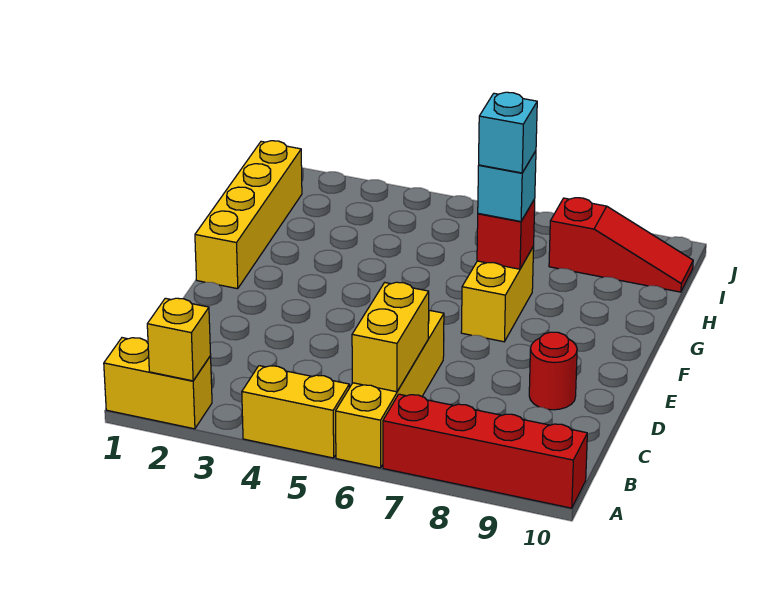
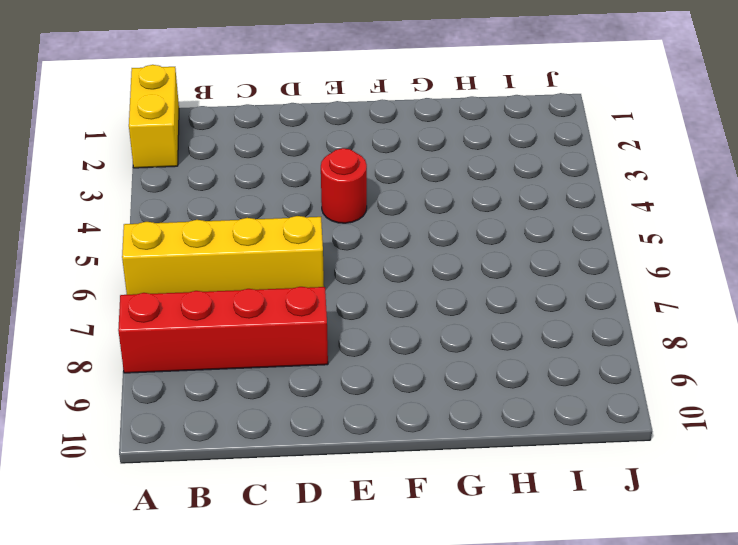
red 1x4 brick [118,287,328,373] -> red 1x4 brick turned to [383,394,587,508]
red 1x1 round brick [321,148,367,223] -> red 1x1 round brick moved to [529,332,577,410]
none -> yellow 1x2 brick [242,366,349,458]
none -> yellow 1x4 brick [195,141,302,289]
none -> yellow 1x2 brick [461,246,534,342]

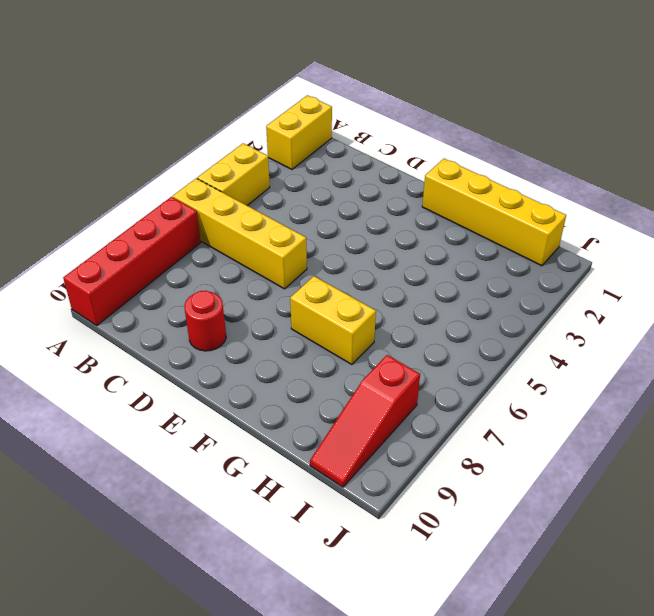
none -> yellow 1x1 brick [147,298,211,381]
none -> yellow 1x2 brick [352,282,429,392]
none -> red 1x1 brick [477,199,535,269]

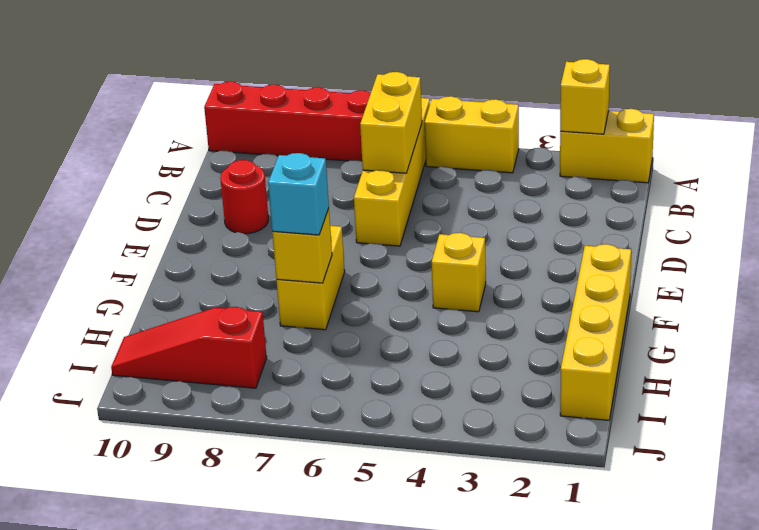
yellow 1x1 brick [432,232,486,312] -> none
yellow 1x1 brick [272,209,332,283] -> red 1x1 brick [477,199,535,269]
none -> cyan 1x1 brick [479,92,537,173]

